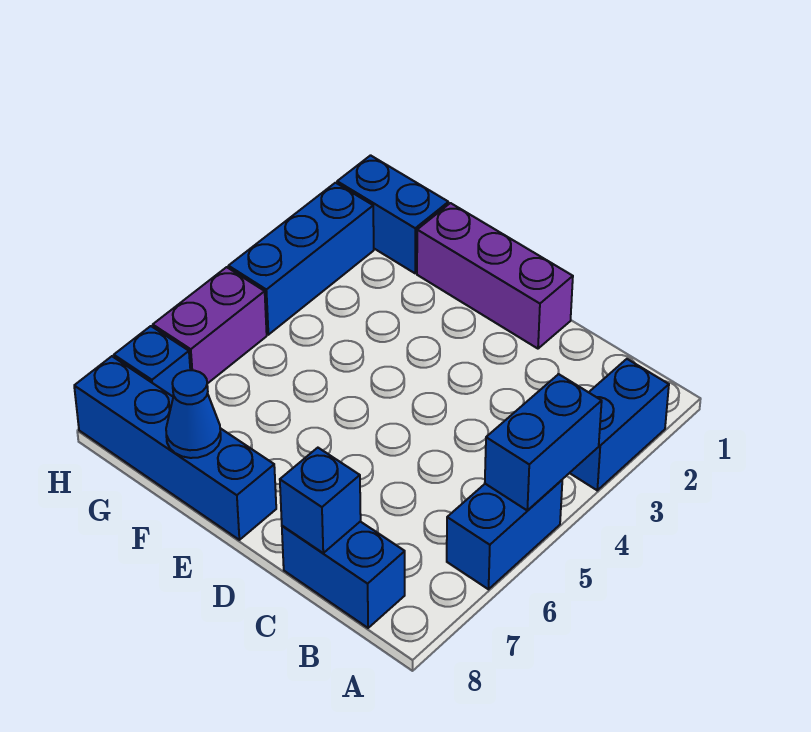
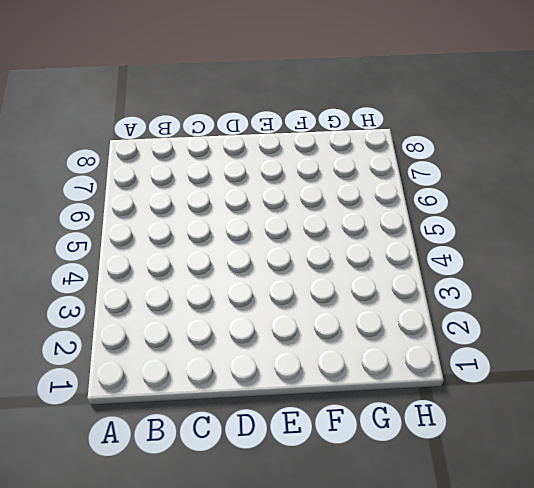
none -> blue 1x2 brick [570,359,669,490]
none -> blue 1x2 brick [447,480,562,589]
none -> blue 1x2 brick [282,522,405,628]

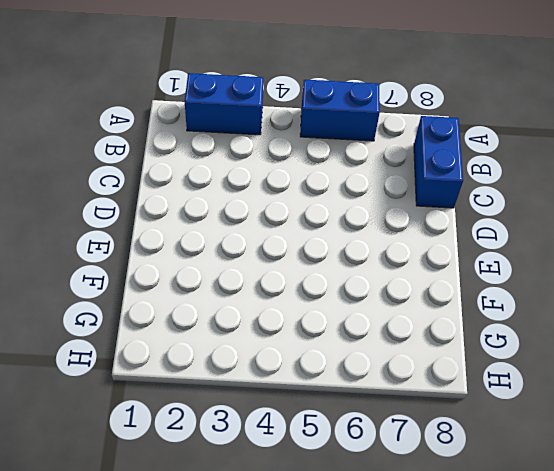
none -> purple 1x3 brick [417,203,573,349]
none -> blue 1x4 brick [74,356,276,540]
none -> blue 1x2 brick [337,155,448,273]

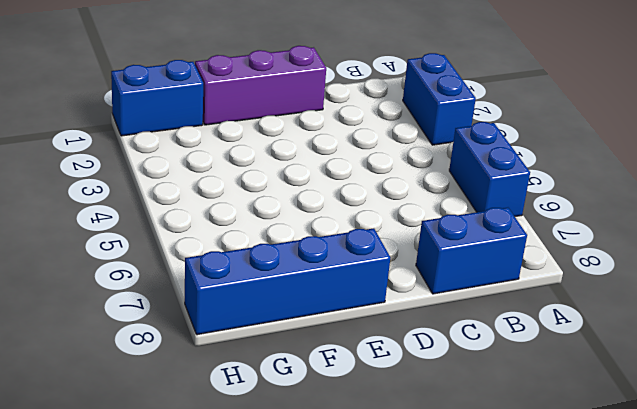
none -> blue 1x3 brick [228,183,374,335]
none -> purple 1x2 brick [153,267,267,384]
none -> blue 1x1 brick [114,326,190,396]

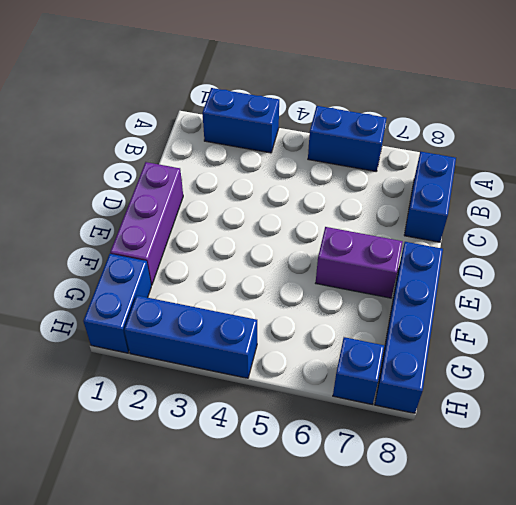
purple 1x2 brick [316,227,403,298] -> purple 1x2 brick moved to [153,267,267,384]
none -> blue 1x2 brick [485,374,602,511]
none -> blue 1x1 brick [280,448,361,553]
none -> blue 1x1 cone [166,370,221,458]

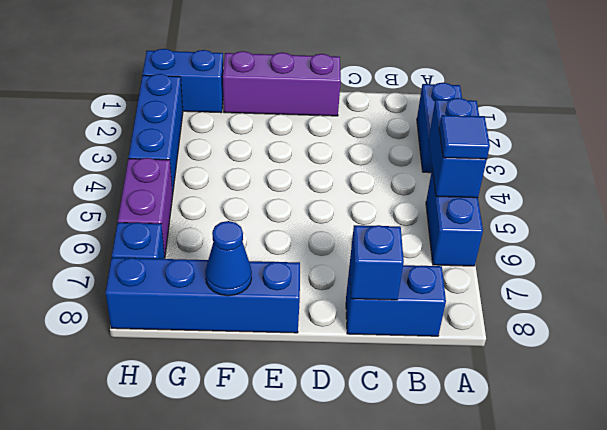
blue 1x1 tile [439,115,490,159] -> none

